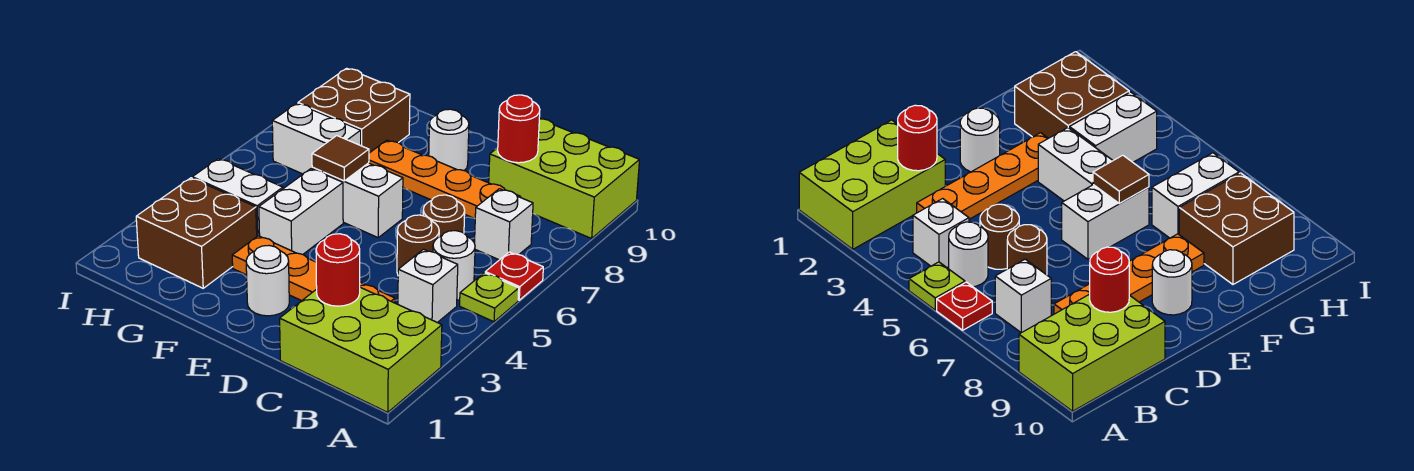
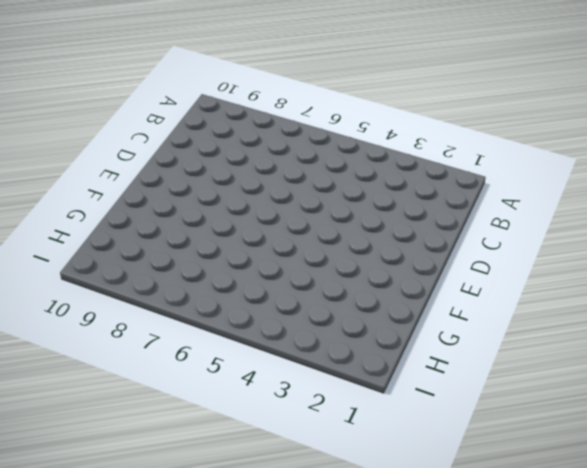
none -> lime 2x3 brick [280,287,442,412]
none -> lime 1x1 plate [460,273,519,322]
none -> red 1x1 plate [485,252,543,300]

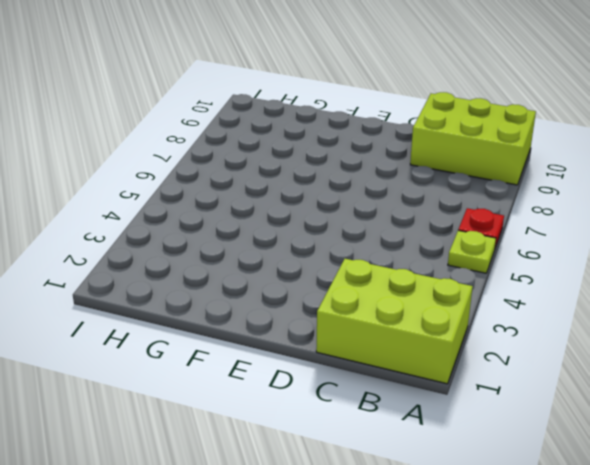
none -> white 1x1 brick [398,249,458,323]
none -> white 1x1 round brick [433,231,475,300]
none -> white 1x1 brick [475,189,533,260]

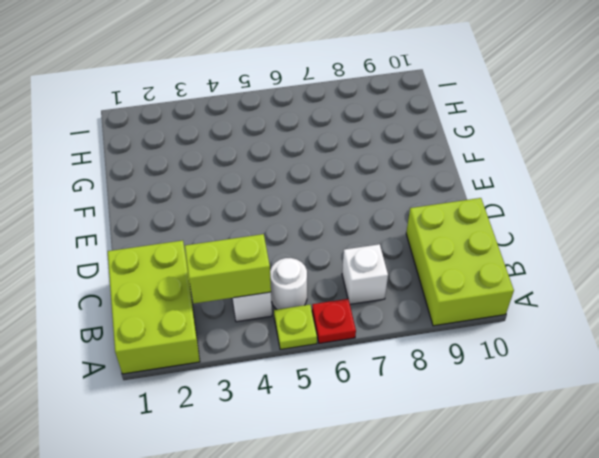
lime 1x2 brick [185,234,271,303] -> none
none -> orange 1x4 plate [232,236,395,303]
none -> brown 1x1 round brick [397,215,439,274]
none -> brown 1x1 round brick [423,195,465,237]

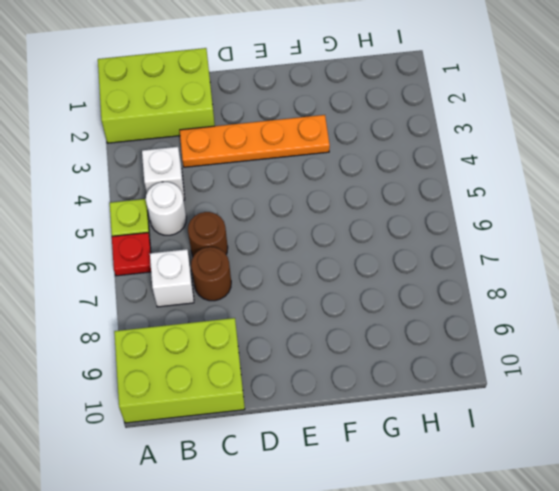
brown 1x1 round brick [191,247,231,301] -> brown 1x1 round brick moved to [397,215,439,274]
none -> orange 1x4 plate [369,140,520,219]
none -> white 1x1 round brick [246,246,289,316]
none -> white 1x2 brick [312,163,403,238]

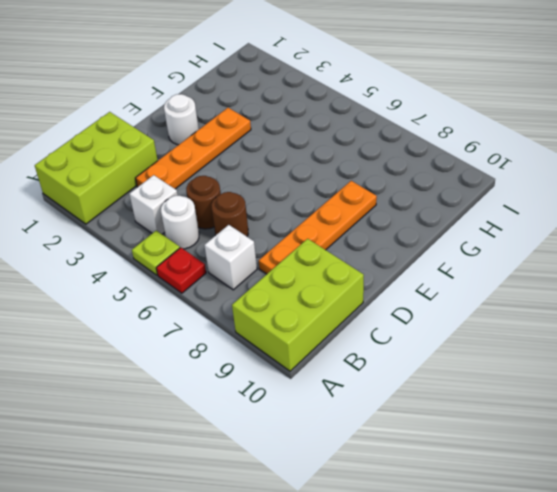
none -> white 1x2 brick [312,163,403,238]
none -> white 1x1 round brick [429,109,469,170]
none -> white 1x2 brick [259,169,343,254]

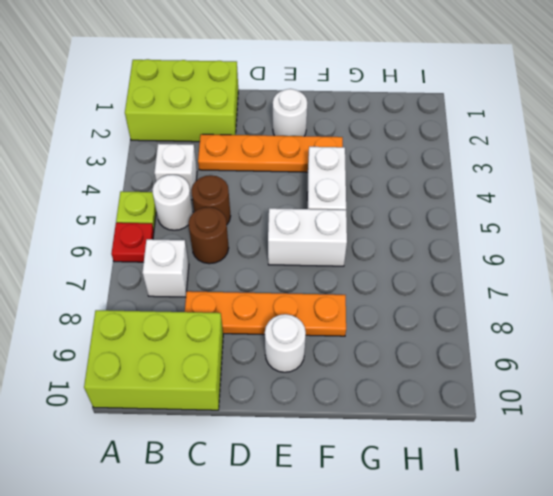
none -> brown 2x2 brick [136,178,257,288]
none -> white 1x2 brick [192,159,283,236]
none -> white 1x2 brick [272,103,361,174]

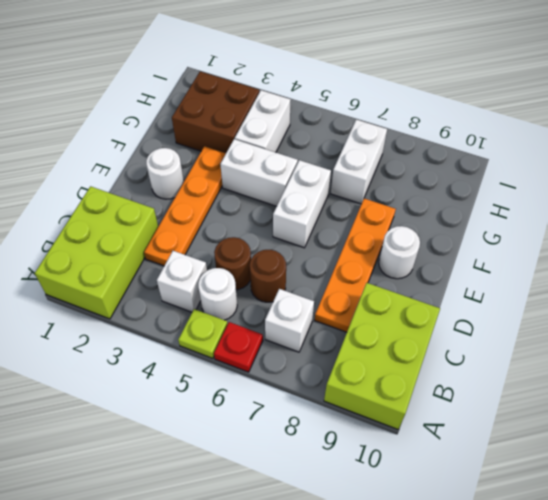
none -> brown 2x2 brick [298,68,410,153]
none -> red 1x1 round brick [316,234,360,306]
none -> red 1x1 round brick [498,95,540,163]

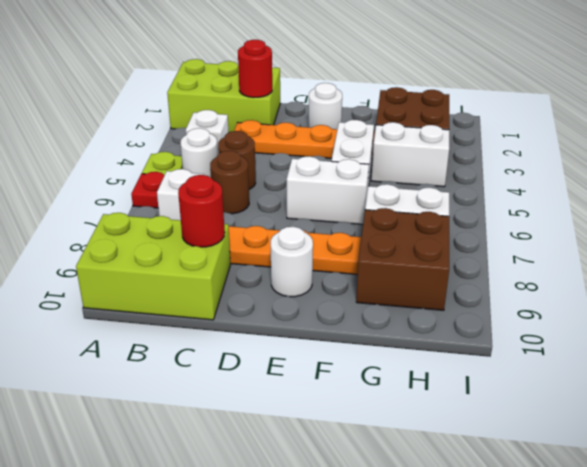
none -> brown 1x1 tile [312,136,369,181]

